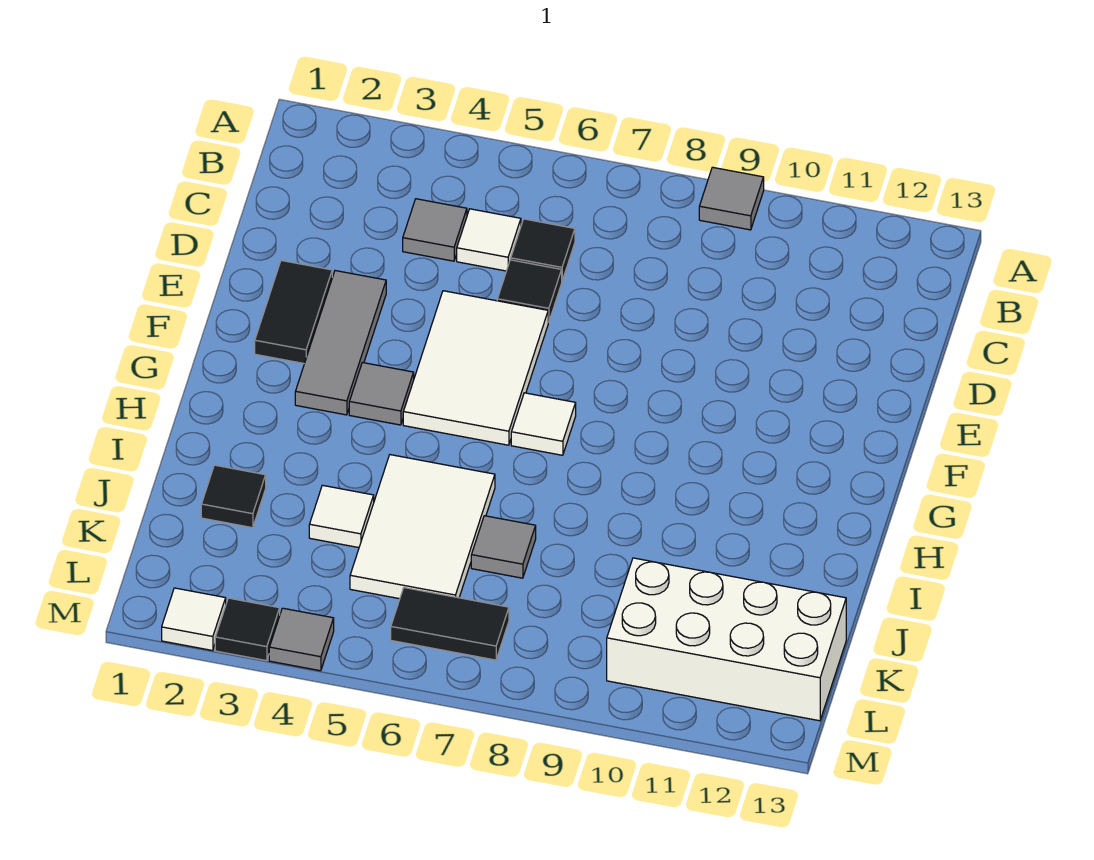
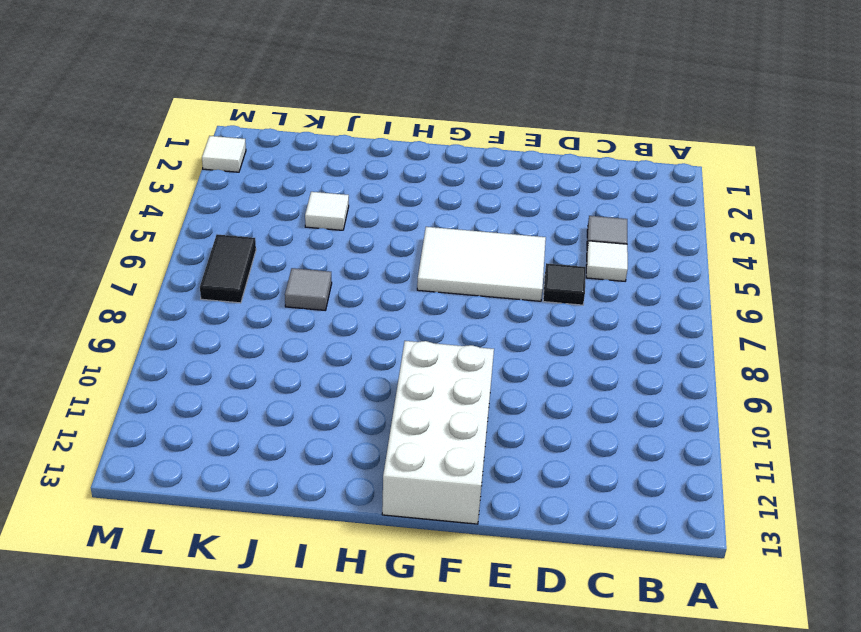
white 2x4 brick [382,341,494,524] -> white 2x4 brick moved to [607,558,846,721]
none -> grey 1x1 tile [699,167,764,230]
none -> black 1x1 tile [511,219,575,280]
none -> black 1x2 tile [255,260,332,364]

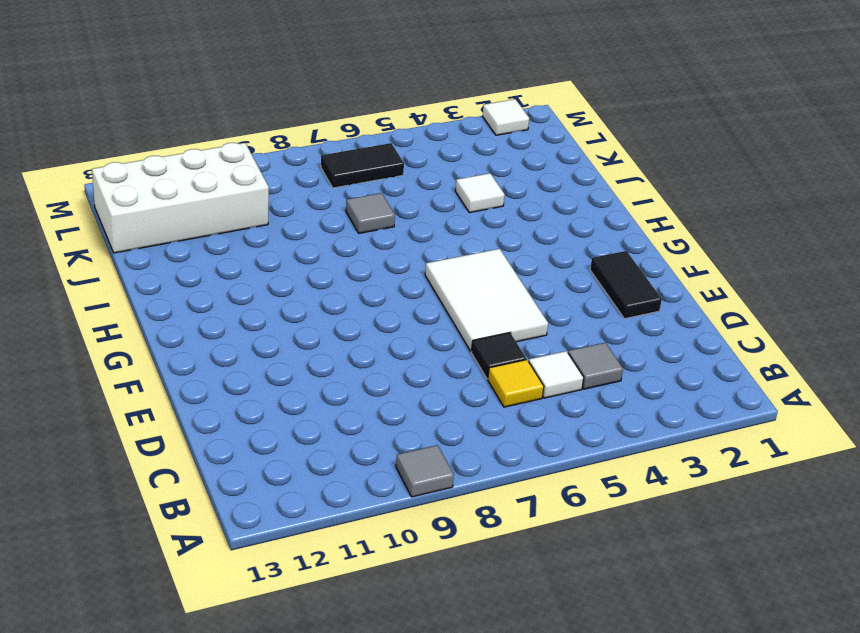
yellow 1x1 tile [488,360,544,407] -> black 1x1 tile [511,219,575,280]
none -> grey 1x3 tile [295,271,386,415]
none -> grey 1x1 tile [349,363,414,425]
none -> white 1x1 tile [511,393,576,455]

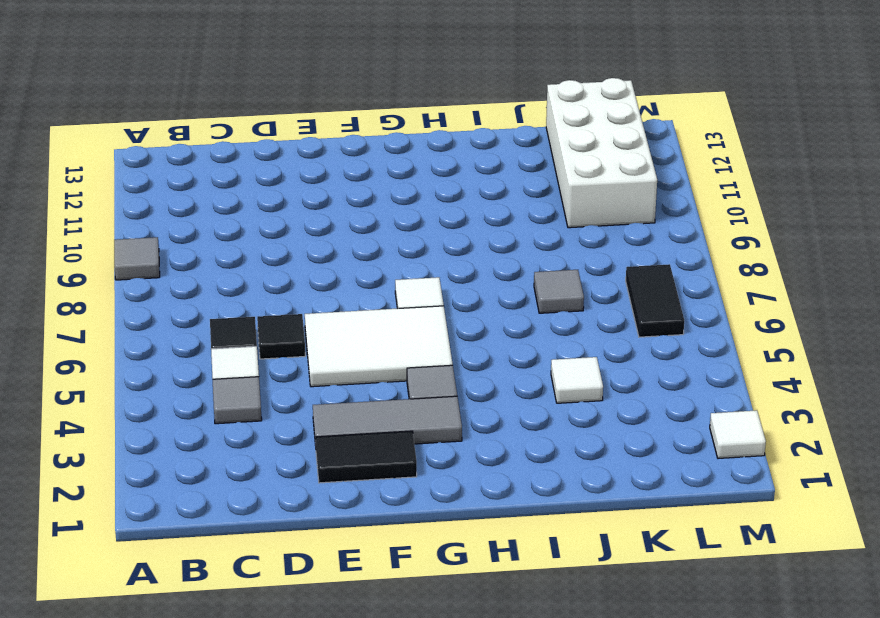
none -> white 2x3 tile [350,455,495,599]
none -> black 1x1 tile [201,465,266,528]
none -> black 1x1 tile [215,598,280,661]

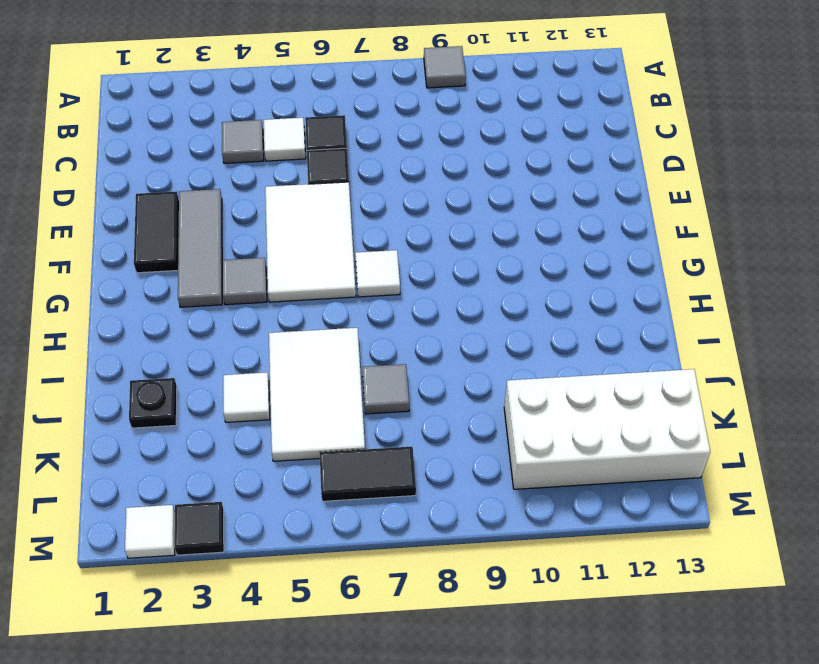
black 1x1 plate [129,378,177,428] -> black 1x1 tile [201,465,266,528]
none -> grey 1x1 tile [269,608,334,671]

